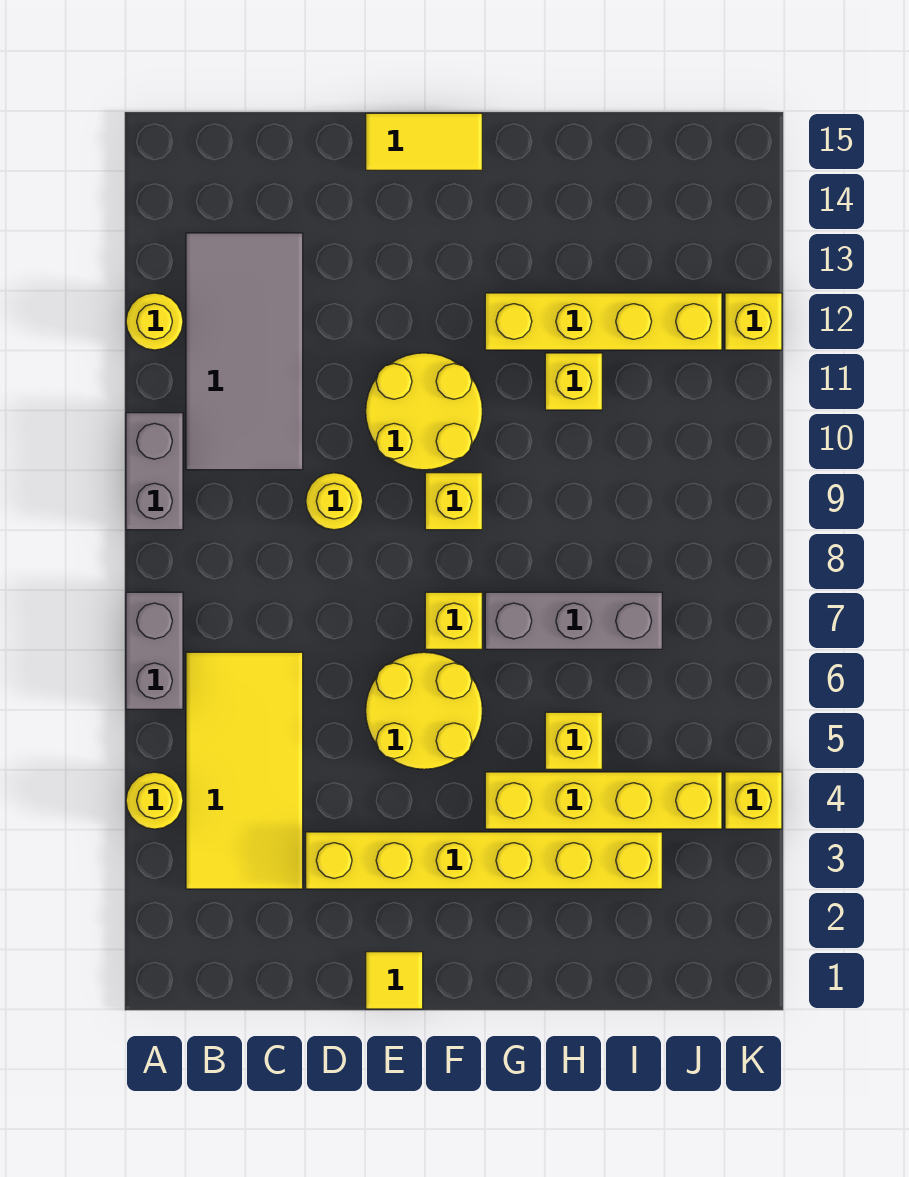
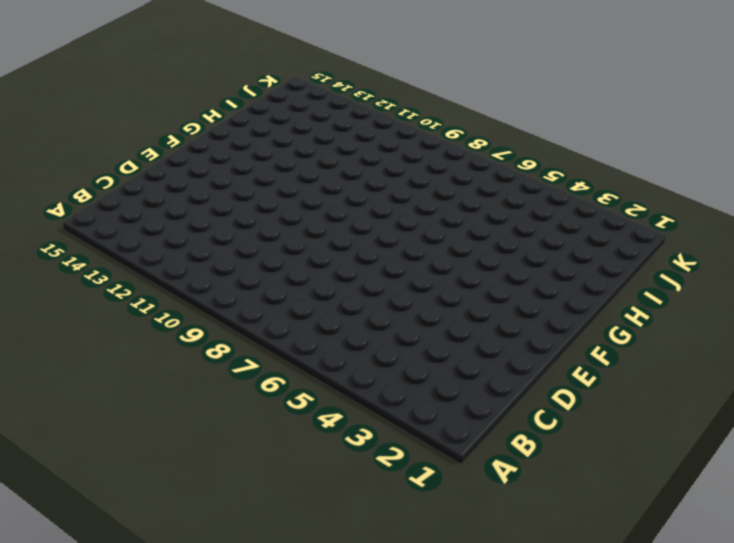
none -> yellow 1x1 round brick [126,772,183,829]
none -> grey 1x2 brick [126,592,183,709]
none -> grey 1x2 brick [126,413,183,530]

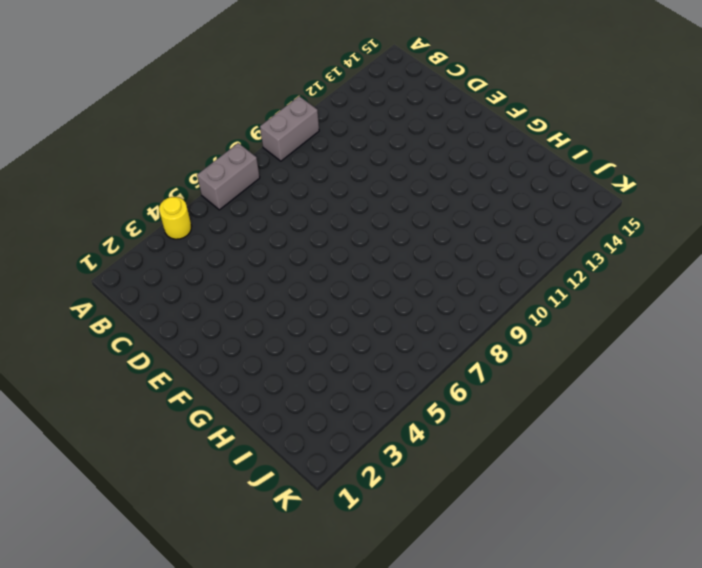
none -> yellow 1x1 round brick [126,293,183,350]
none -> yellow 2x4 tile [186,652,303,889]
none -> grey 2x4 tile [186,233,303,470]

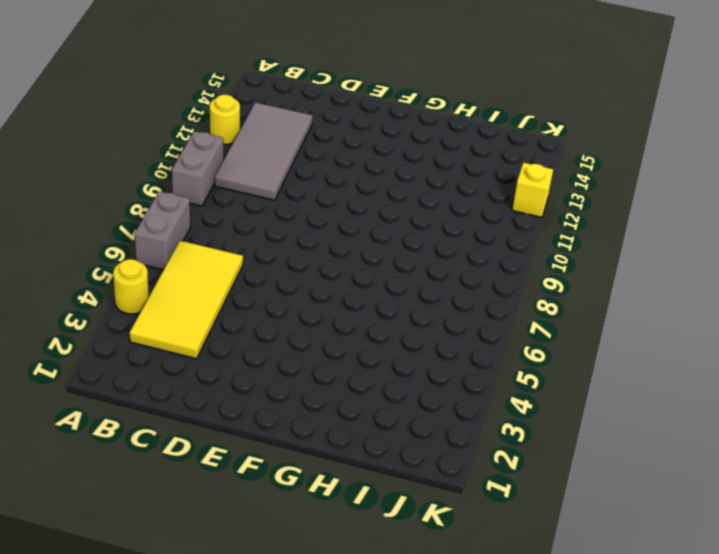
none -> yellow 1x6 brick [306,832,662,889]
none -> yellow 1x1 round brick [306,473,363,530]
none -> yellow 1x1 tile [366,952,423,1009]

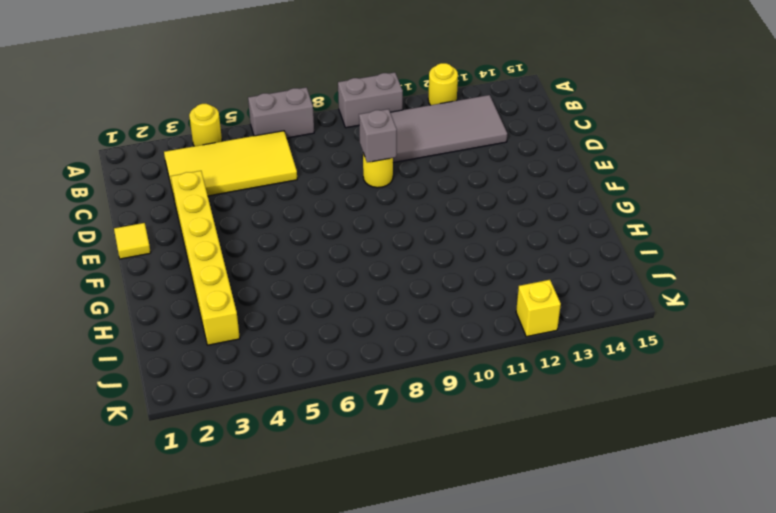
grey 1x1 brick [359,109,397,162] -> none
none -> yellow 2x2 round brick [366,652,482,769]
none -> yellow 2x2 round brick [366,353,482,470]
none -> yellow 1x2 tile [366,113,482,170]

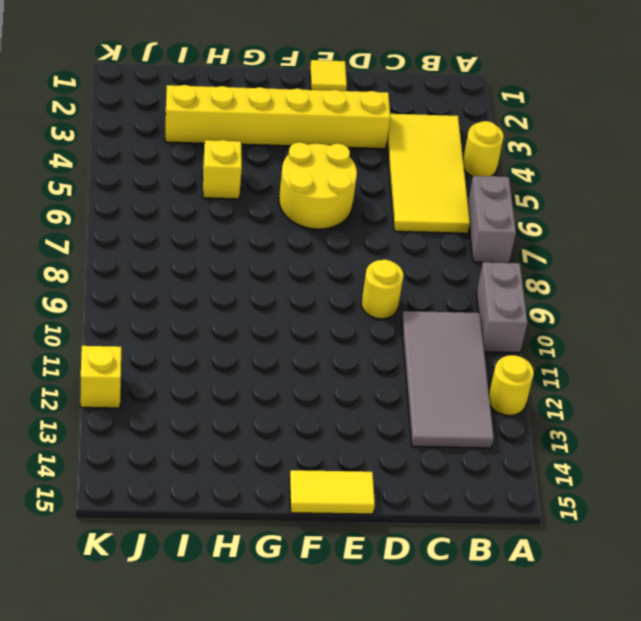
none -> yellow 2x2 round brick [366,353,482,470]
none -> yellow 1x1 brick [425,592,482,649]
none -> yellow 1x1 brick [425,473,482,530]

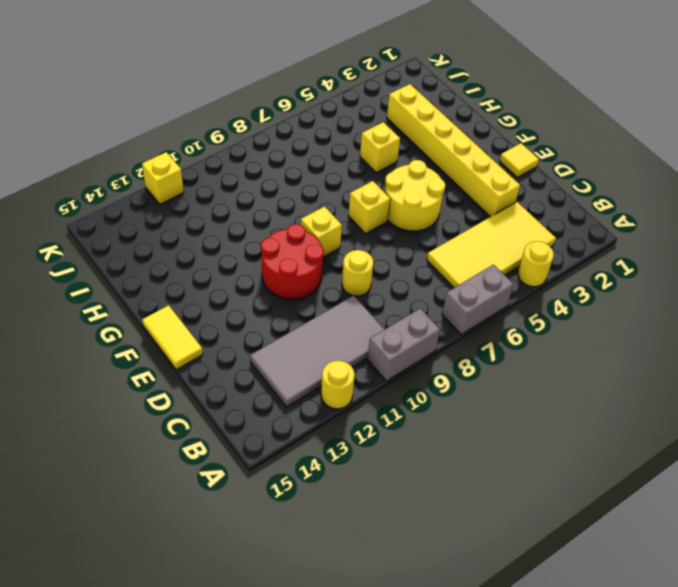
red 2x2 round brick [261,224,324,299] -> yellow 2x2 round brick [366,353,482,470]
none -> yellow 1x4 brick [485,772,722,829]
none -> grey 1x3 brick [485,592,662,649]
none -> yellow 1x4 brick [485,293,722,350]

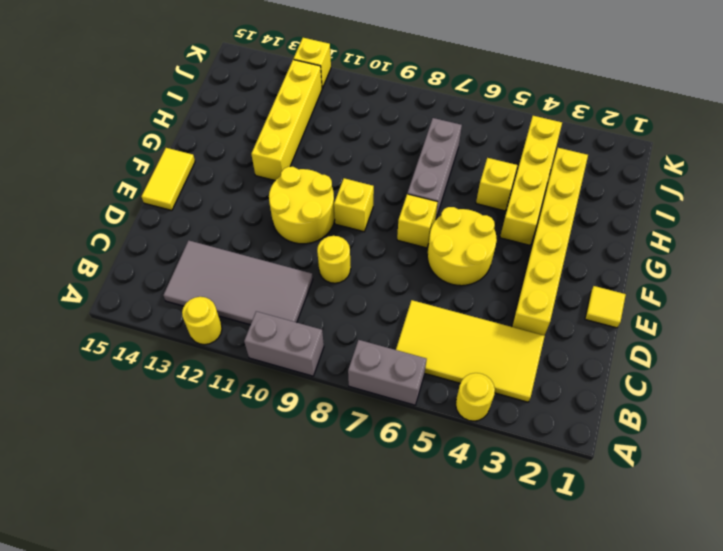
none -> yellow 1x1 brick [545,353,602,410]
none -> yellow 1x1 brick [725,772,782,829]

